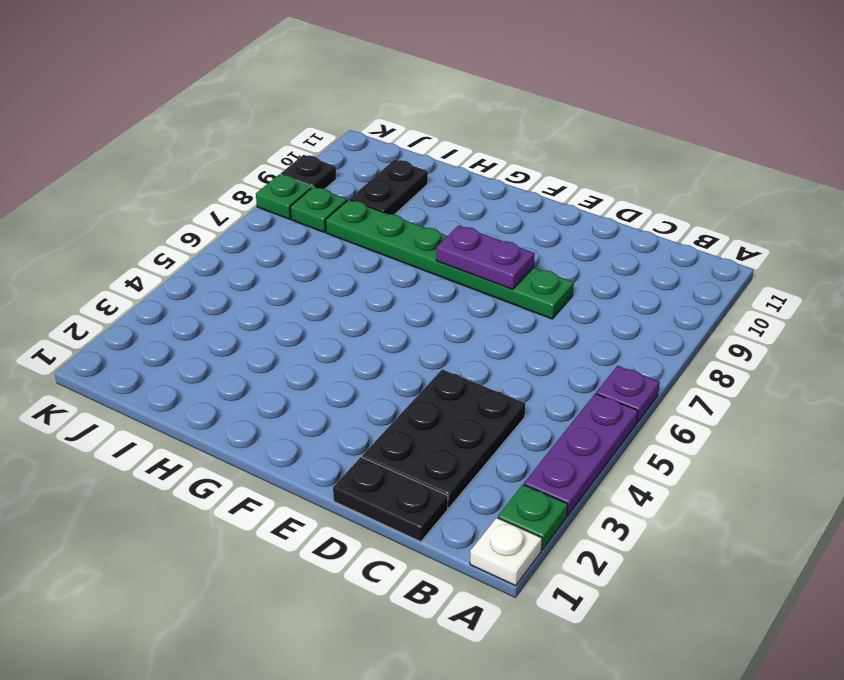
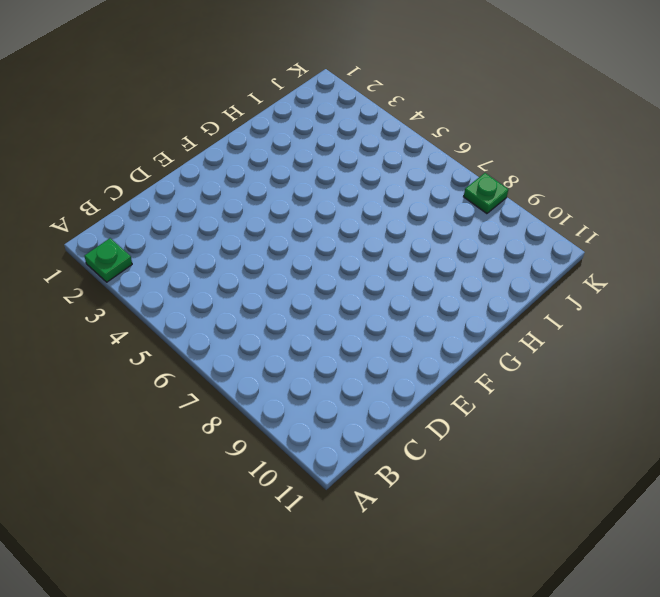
none -> white 1x1 plate [470,518,542,586]
none -> purple 1x3 plate [524,393,638,516]
none -> purple 1x1 plate [596,366,660,423]

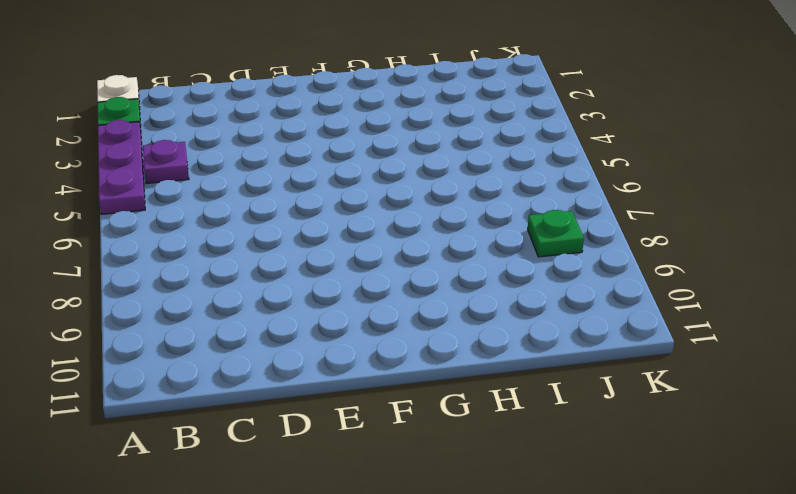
purple 1x1 plate [143,140,189,184] -> purple 1x1 plate moved to [596,366,660,423]
none -> black 1x2 plate [333,457,448,542]
none -> black 2x3 plate [362,369,525,508]
none -> green 1x6 plate [326,200,574,319]

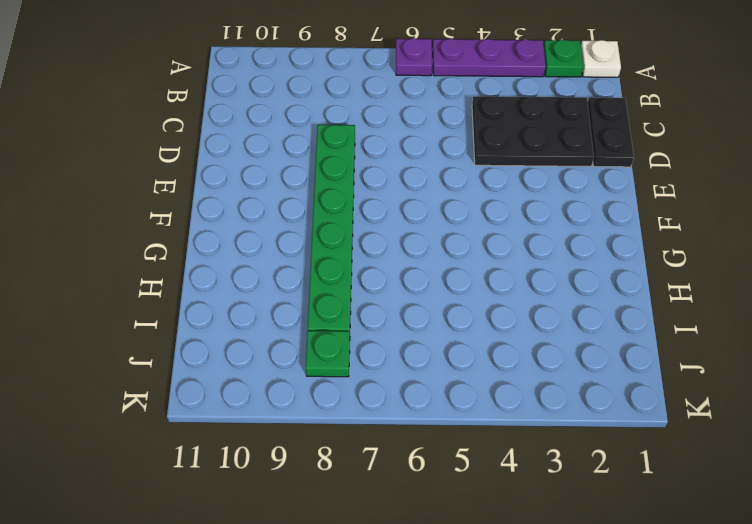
none -> black 1x2 plate [350,159,428,215]
none -> green 1x1 plate [256,174,312,219]
none -> black 1x1 plate [281,155,336,189]

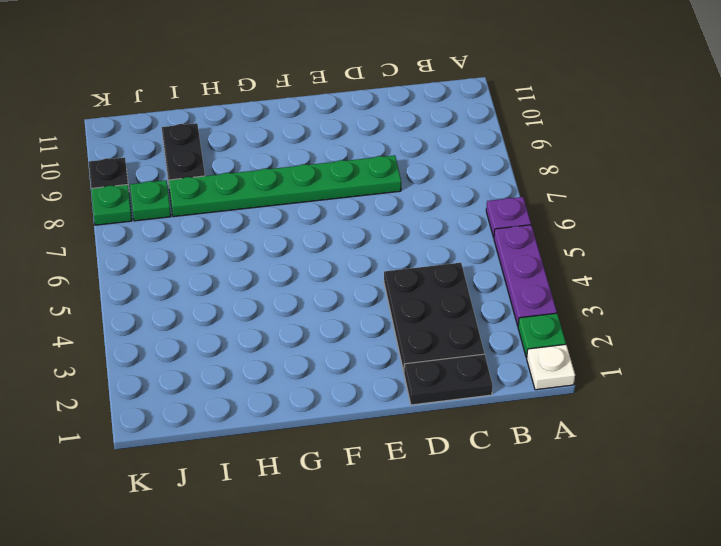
none -> purple 1x2 plate [436,226,535,289]

